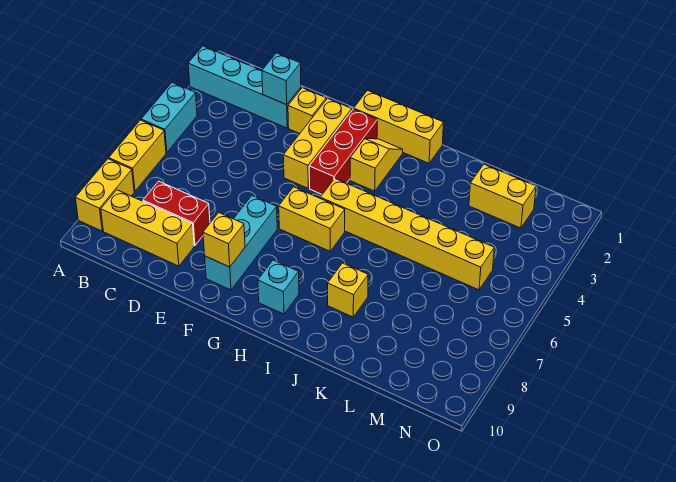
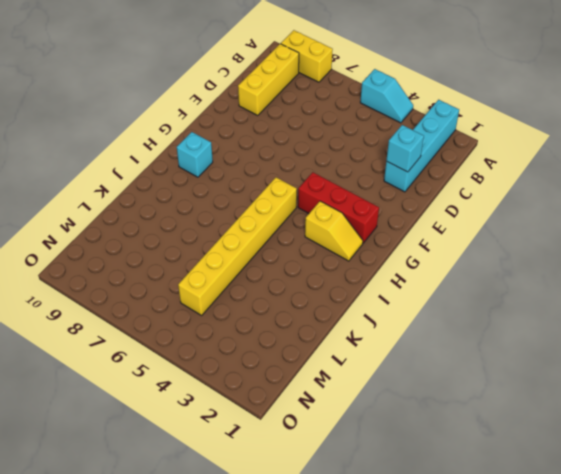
cyan 1x2 slope [360,69,413,123] -> cyan 1x2 brick [141,83,197,153]
none -> yellow 1x2 brick [109,120,166,191]
none -> red 1x2 brick [143,181,210,246]
none -> yellow 1x1 brick [288,88,326,134]

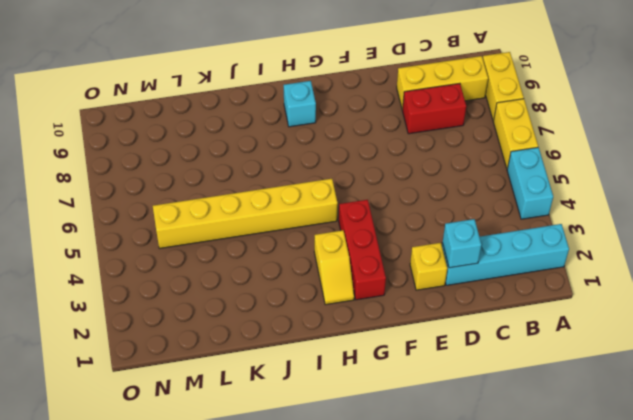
none -> yellow 1x3 brick [283,98,352,188]
none -> cyan 1x3 brick [205,196,277,290]
none -> yellow 1x3 brick [354,90,444,163]

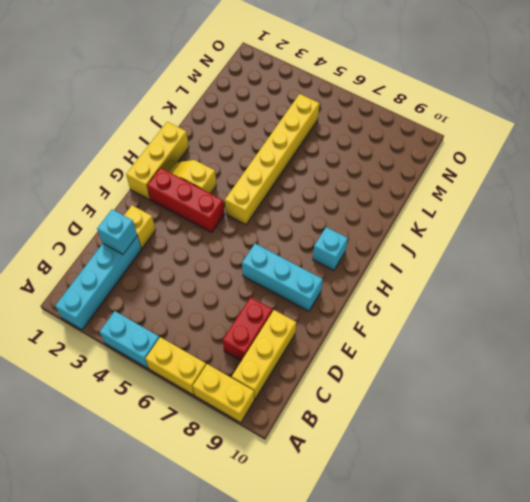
none -> yellow 1x3 brick [283,98,352,188]
none -> yellow 1x2 brick [279,187,345,251]
none -> yellow 1x1 brick [328,263,368,317]

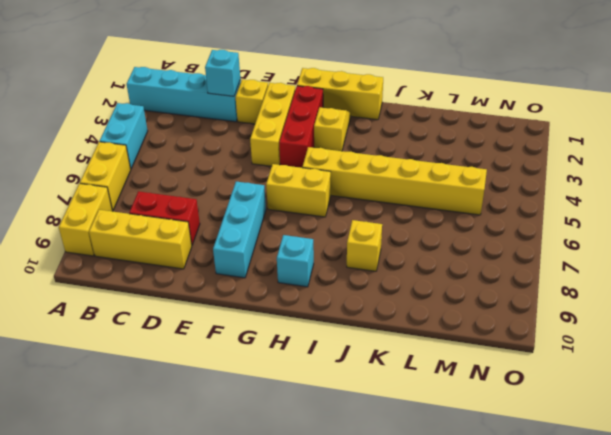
none -> yellow 1x2 brick [469,164,536,228]
none -> yellow 1x1 brick [203,213,245,267]

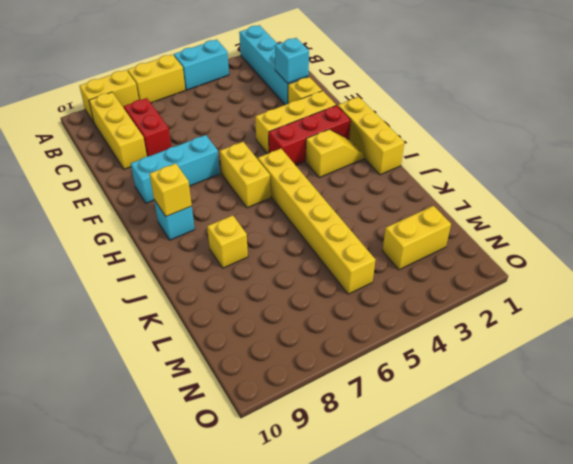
yellow 1x1 brick [150,163,192,217] -> yellow 1x1 brick moved to [203,213,245,267]
yellow 1x2 brick [382,206,451,270] -> yellow 1x2 brick turned to [469,164,536,228]

